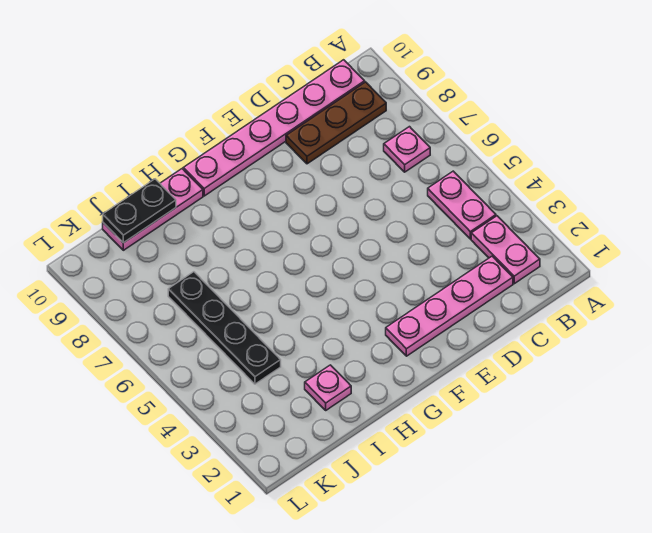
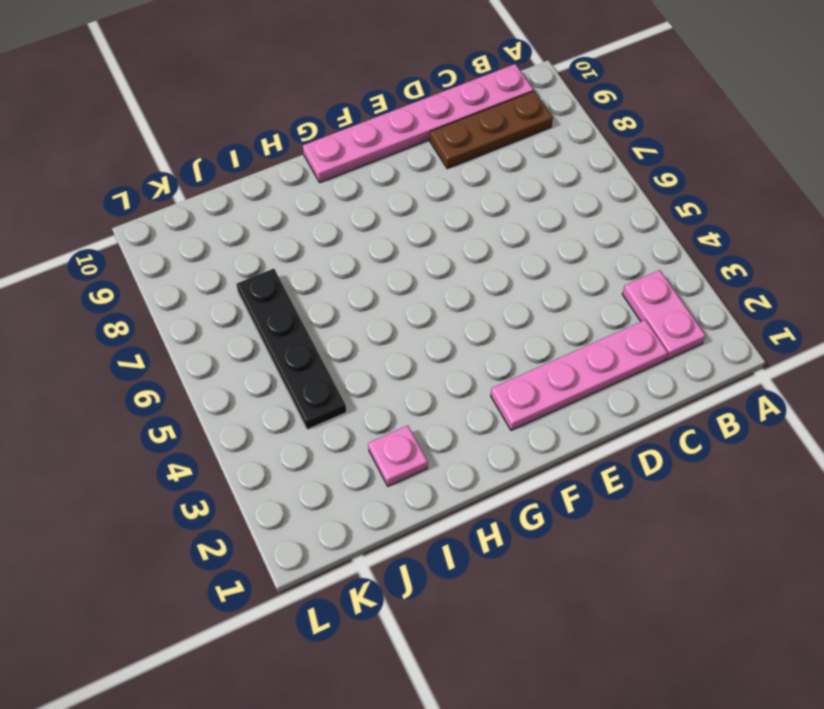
none -> pink 1x2 plate [428,171,496,239]
none -> pink 1x1 plate [384,127,430,172]

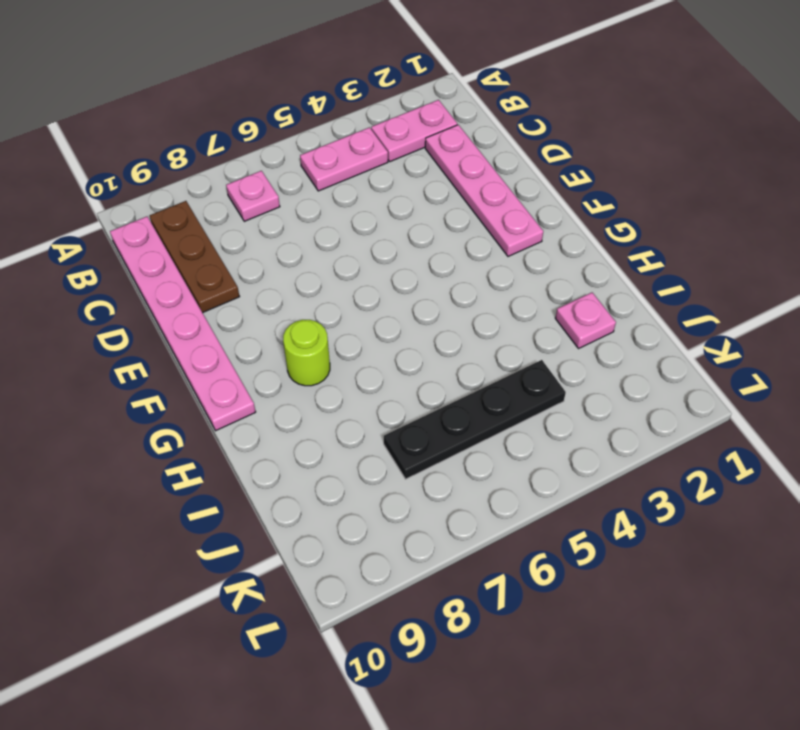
lime 1x1 round brick [283,320,330,386] -> none
none -> pink 1x3 plate [103,169,203,250]
none -> black 1x2 plate [103,179,176,243]

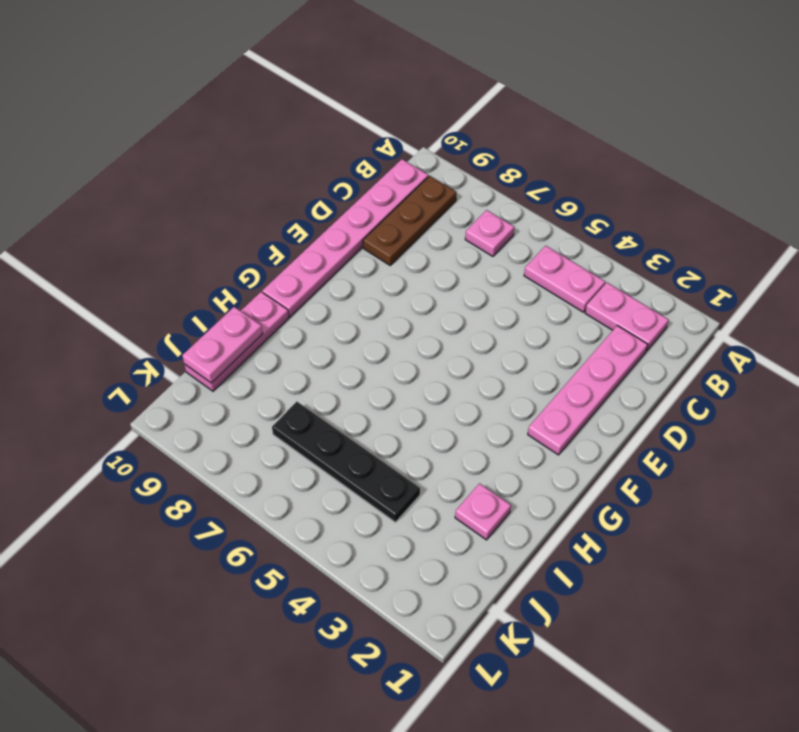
pink 1x2 plate [182,307,263,383] -> black 1x2 plate [103,179,176,243]

